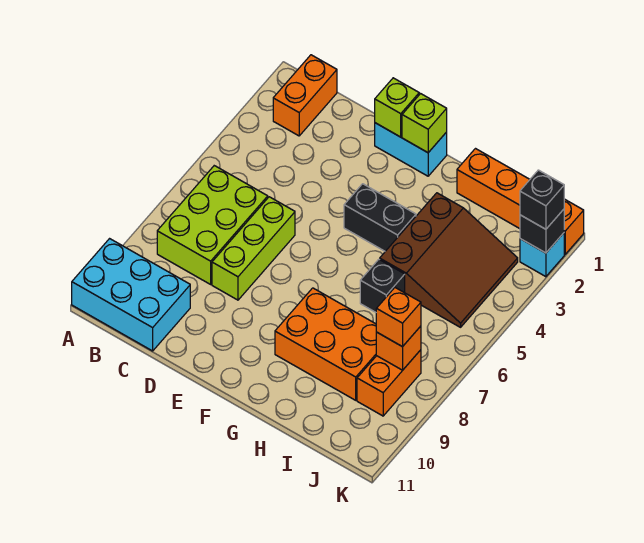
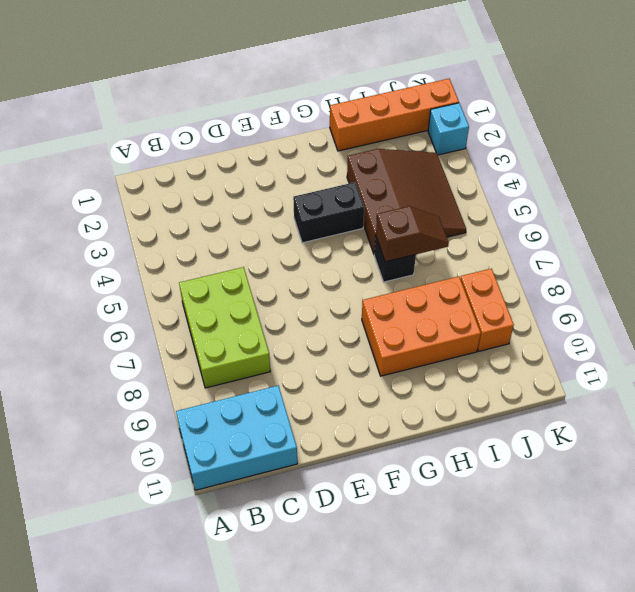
brown 1x2 slope [376,206,449,262] -> none
none -> orange 1x2 brick [273,55,337,136]
none -> lime 1x3 brick [212,197,295,300]
none -> cyan 1x2 brick [375,123,447,176]

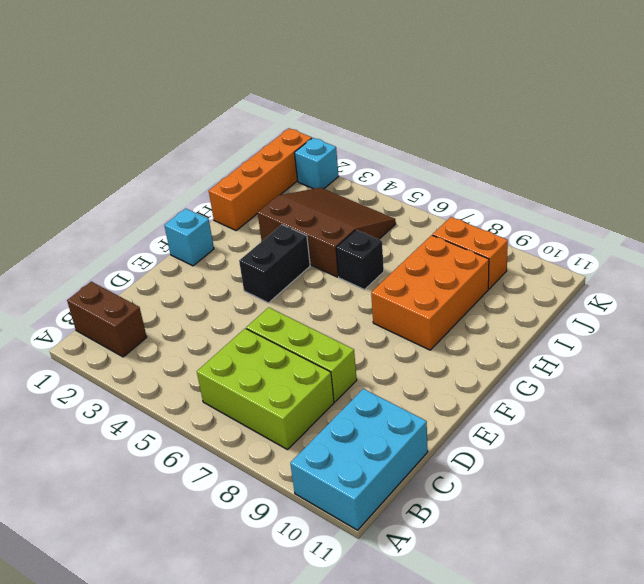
brown 1x2 brick [67,282,147,357] -> orange 1x2 brick [273,55,337,136]
cyan 1x1 brick [164,208,214,266] -> cyan 1x2 brick [375,123,447,176]
none -> lime 1x1 brick [375,78,419,137]
none -> lime 1x1 brick [402,94,447,153]
none -> orange 1x1 brick [376,326,421,370]

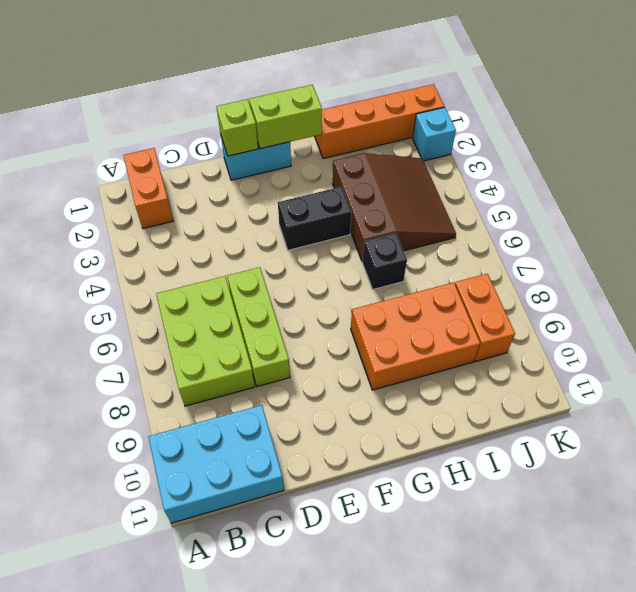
lime 1x2 brick [249,85,322,149] -> lime 1x1 brick [402,94,447,153]
none -> orange 1x1 brick [376,326,421,370]
none -> black 1x1 brick [520,209,564,253]
none -> orange 1x1 brick [376,288,421,347]

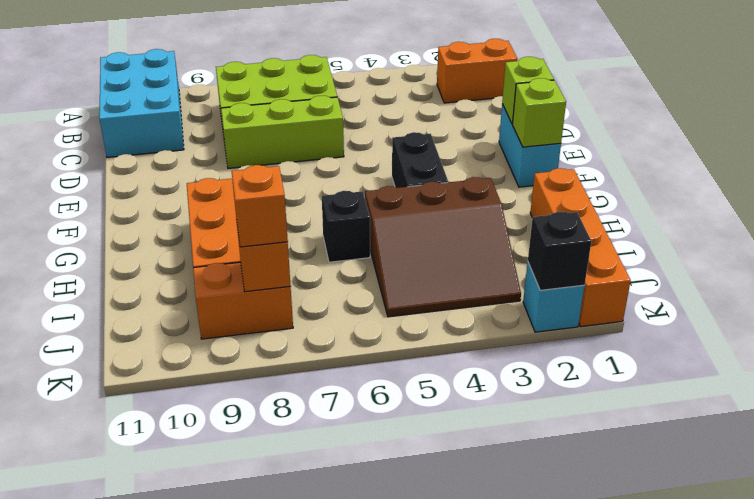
none -> black 1x1 brick [520,170,564,229]

